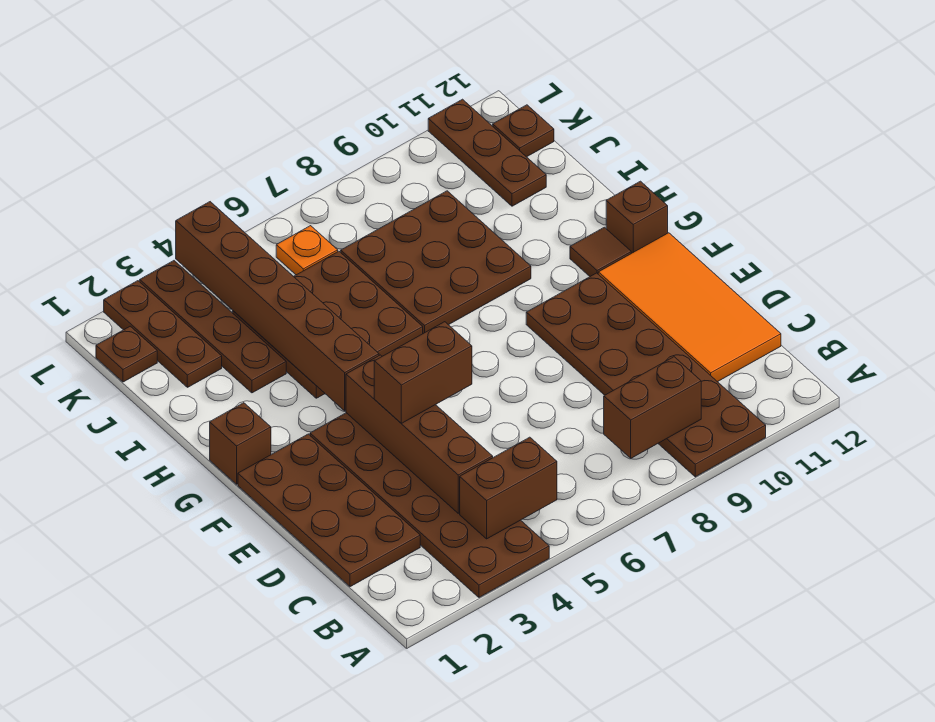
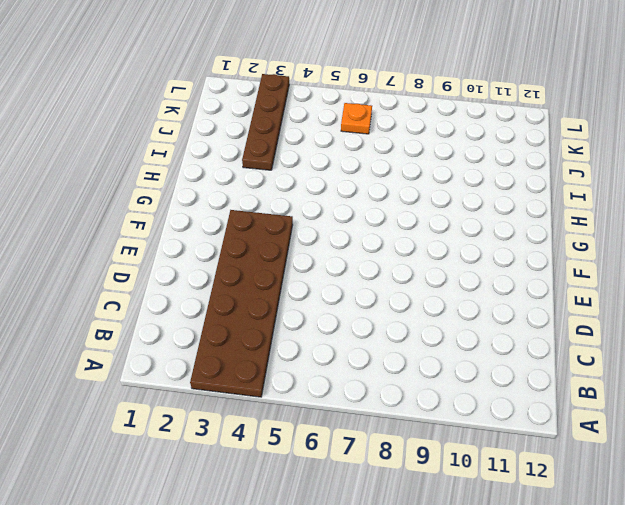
none -> brown 2x6 plate [526,273,766,477]
none -> brown 2x4 plate [238,434,420,587]
none -> orange 2x4 tile [598,233,781,382]

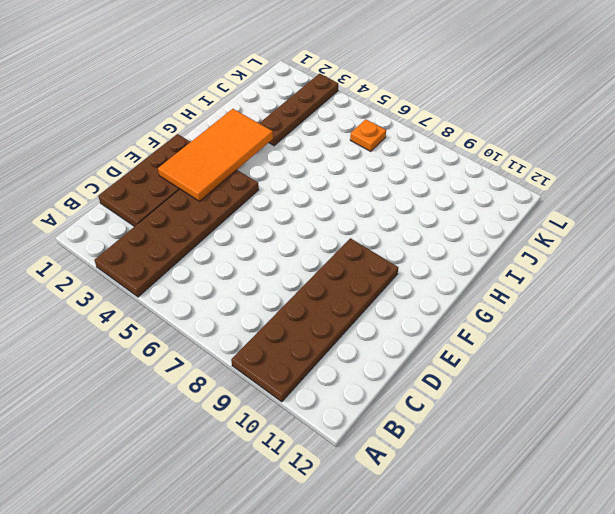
orange 2x4 tile [158,109,273,201] -> orange 2x4 tile moved to [598,233,781,382]
none -> brown 1x1 brick [210,403,271,484]
none -> brown 1x1 tile [570,227,631,276]
none -> brown 1x1 brick [606,181,668,253]

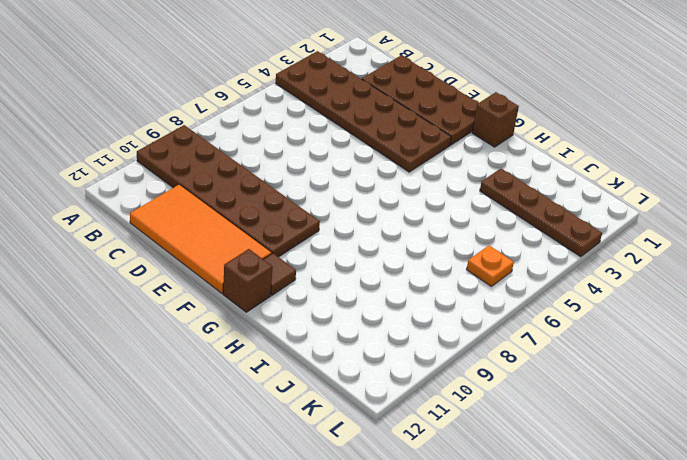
none -> brown 3x3 plate [233,251,423,398]
none -> brown 3x3 plate [341,191,531,333]
none -> brown 1x3 plate [104,281,222,387]

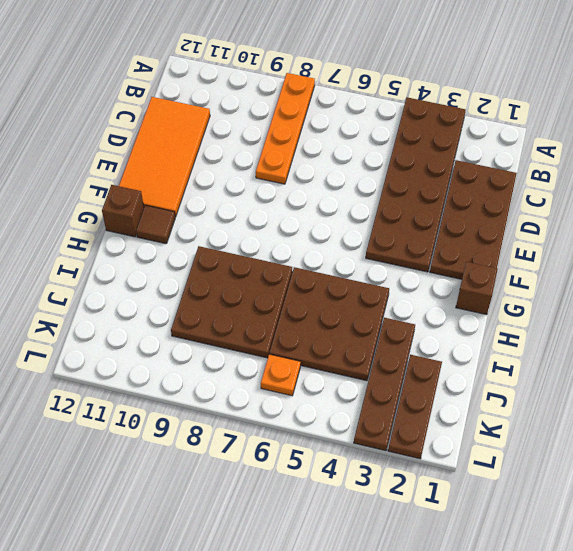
orange 1x4 plate [256,73,315,184] -> none
none -> brown 2x6 plate [526,273,766,477]
none -> brown 1x3 plate [428,99,546,206]
none -> brown 1x1 plate [96,326,157,382]

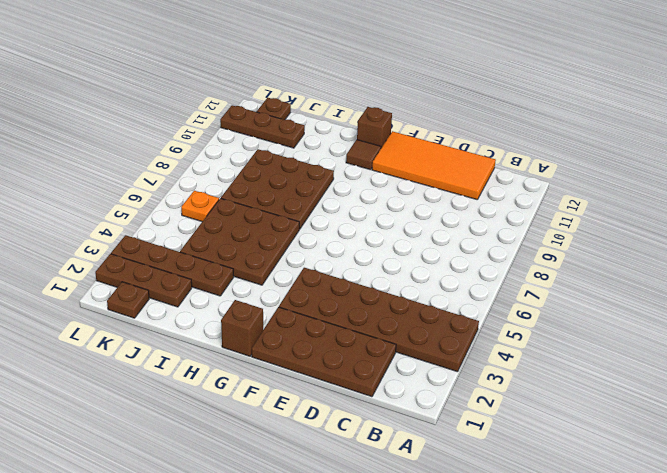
none -> brown 2x6 plate [526,273,766,477]
none -> brown 1x2 brick [460,437,557,539]
none -> brown 1x2 brick [604,357,701,458]

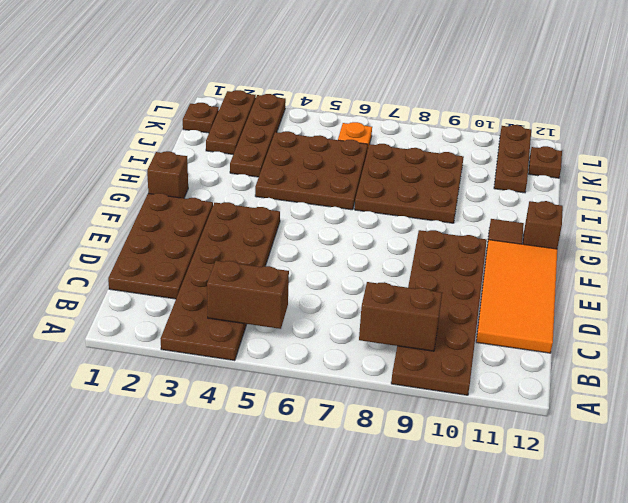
none -> brown 1x4 brick [346,355,493,513]
none -> brown 1x6 brick [176,202,379,411]
none -> brown 1x2 brick [374,322,472,423]

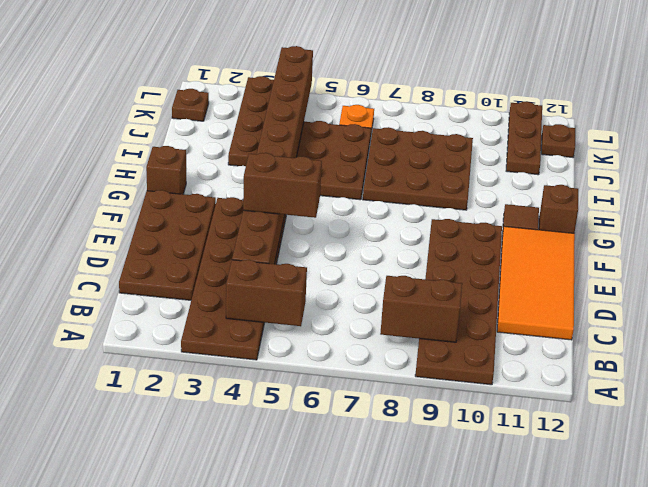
none -> brown 1x3 plate [104,281,222,387]

